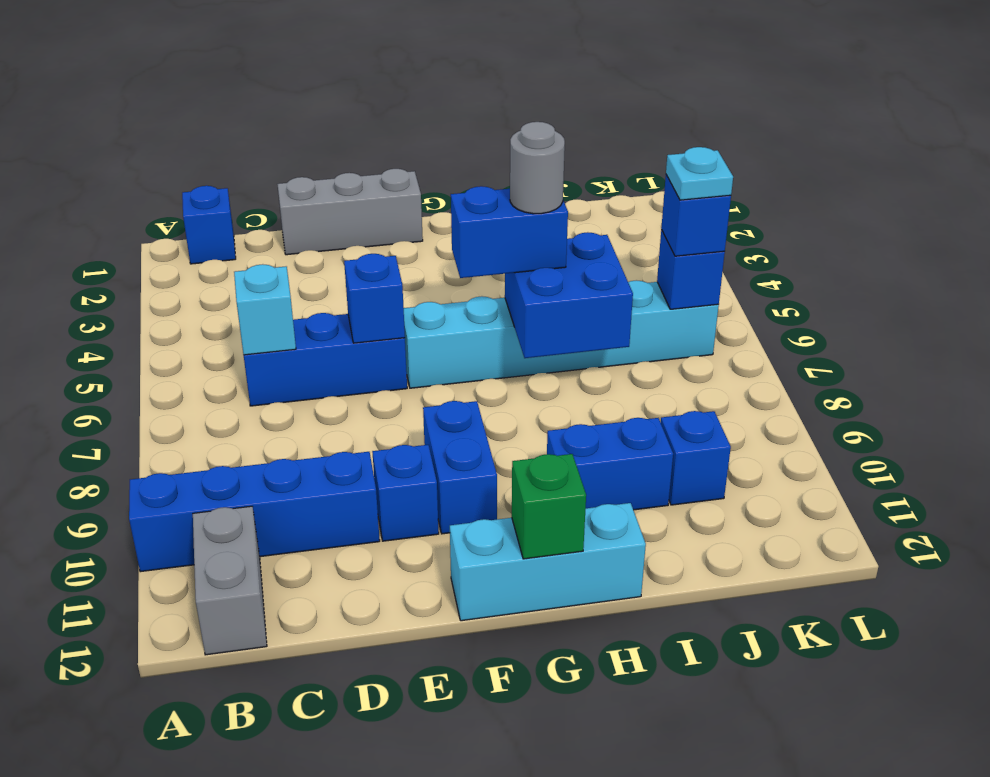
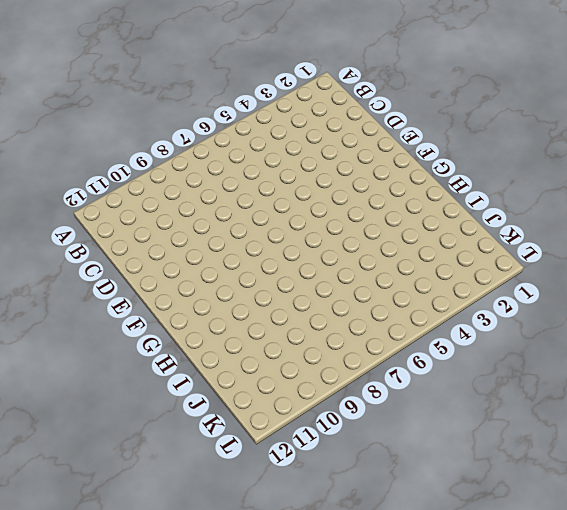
none -> blue 1x4 brick [129,452,380,572]
none -> blue 1x1 brick [182,186,236,264]
none -> grey 1x2 brick [193,506,267,655]

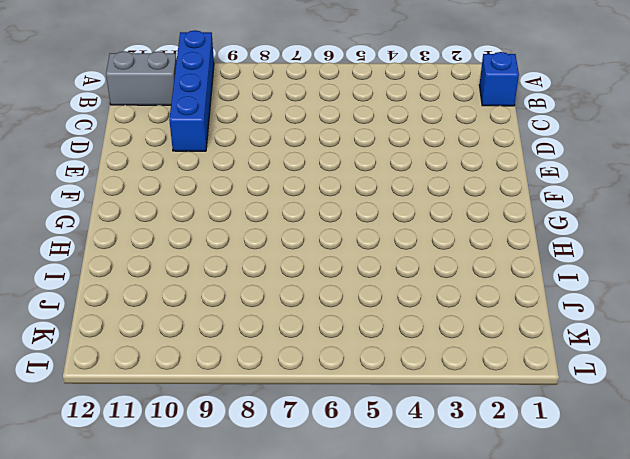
none -> blue 1x3 brick [244,313,407,406]
none -> grey 1x3 brick [277,169,423,255]
none -> blue 1x1 brick [372,445,439,541]

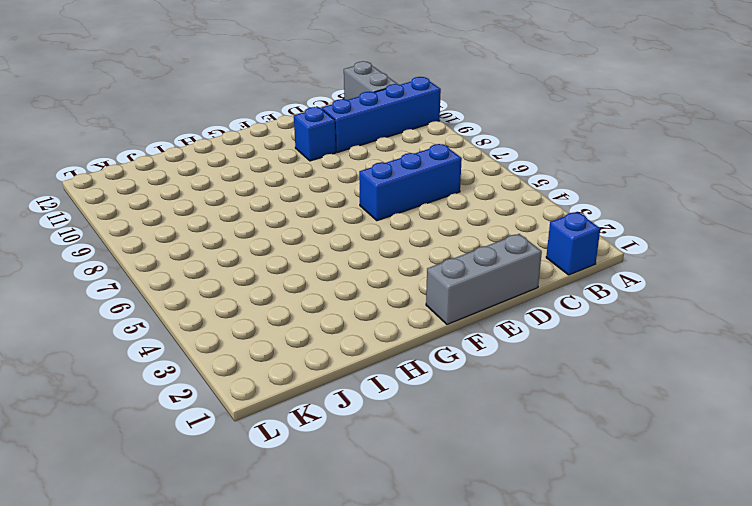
none -> cyan 1x6 brick [404,280,719,388]
none -> blue 1x2 brick [423,401,497,534]
none -> cyan 1x3 brick [450,503,646,621]

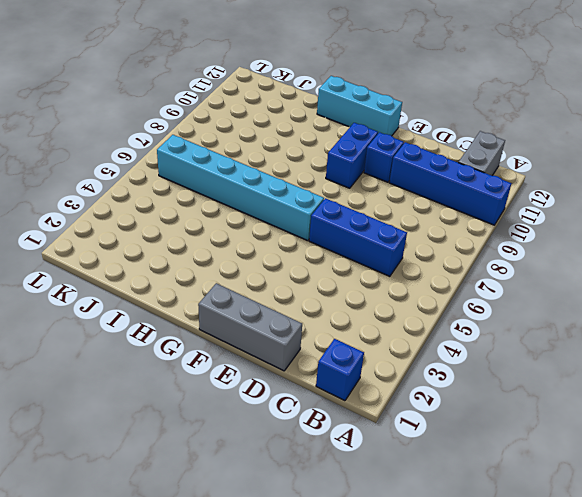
none -> blue 1x2 brick [547,418,673,510]
none -> blue 1x1 brick [661,411,731,505]
none -> cyan 1x1 brick [234,264,296,355]

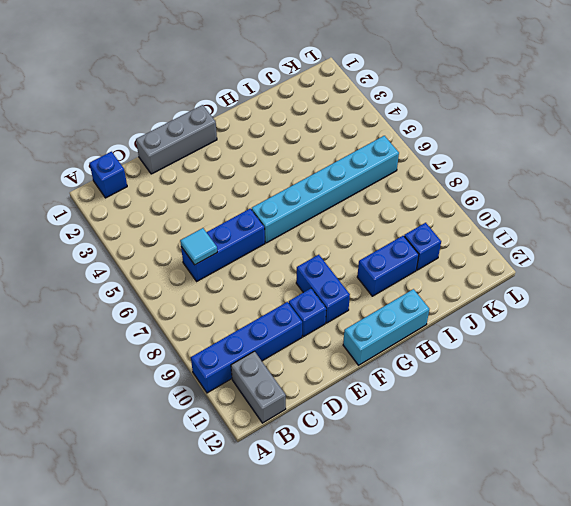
cyan 1x1 tile [180,228,217,265] -> cyan 1x1 brick [234,264,296,355]
none -> blue 1x1 brick [344,254,405,343]
none -> green 1x1 brick [512,454,586,559]
none -> blue 2x2 brick [505,232,633,358]

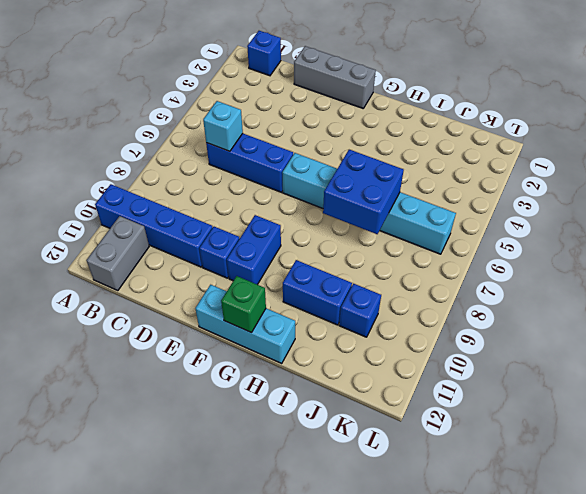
none -> blue 1x1 brick [344,254,405,343]
none -> blue 1x1 brick [657,230,725,309]
none -> blue 1x2 brick [451,186,568,278]

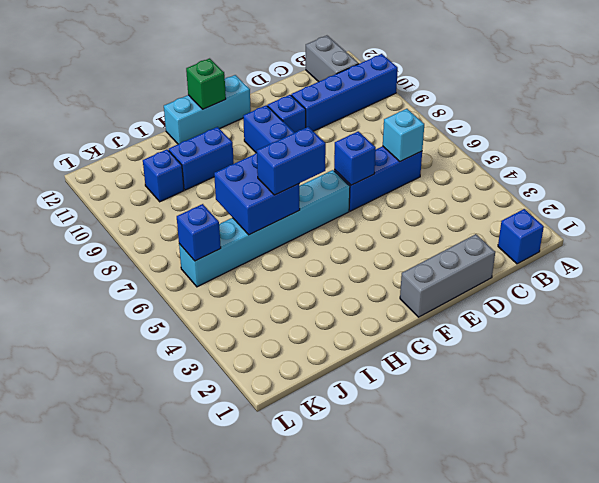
none -> blue 1x1 brick [661,175,731,256]
none -> grey 1x1 round brick [510,122,565,214]
none -> cyan 1x1 plate [666,147,733,200]

